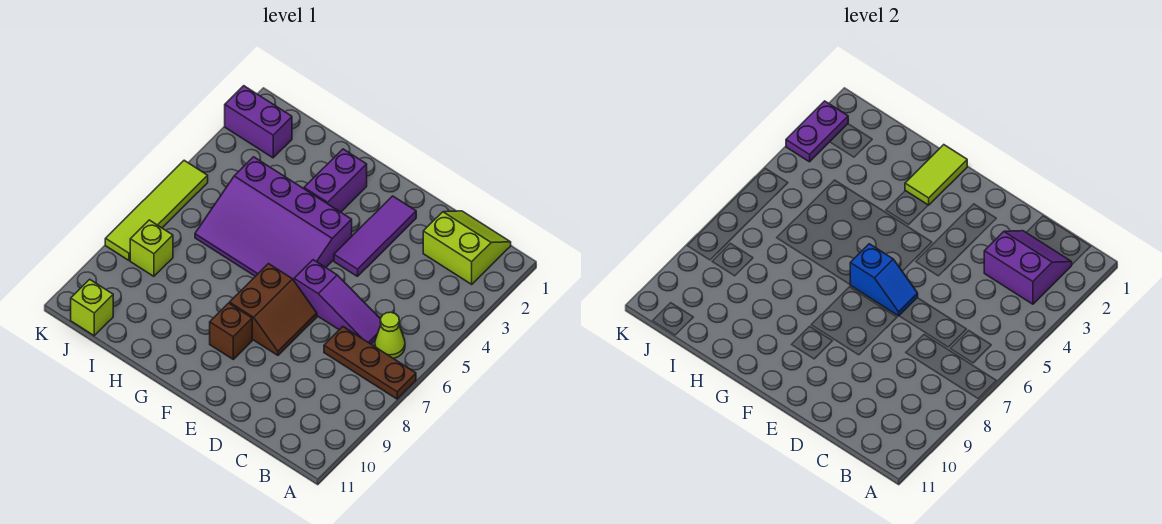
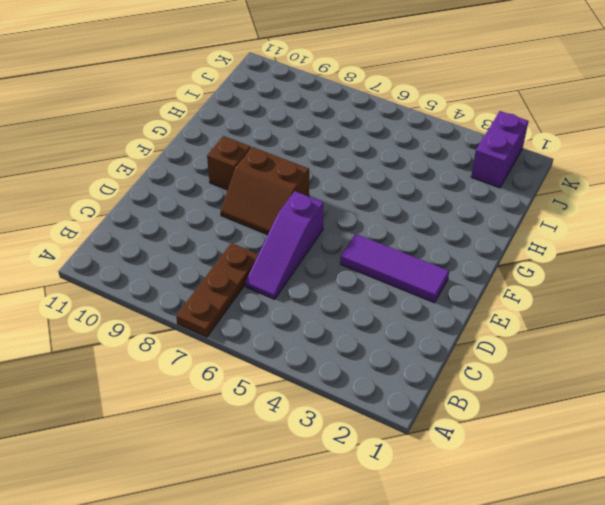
none -> lime 2x2 slope [423,211,511,284]
none -> lime 1x1 cone [375,312,405,358]
none -> purple 3x4 slope [195,157,352,280]

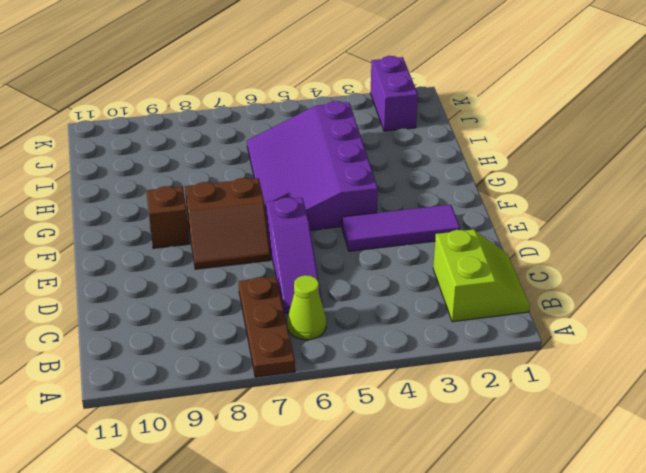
none -> purple 1x2 brick [304,149,367,212]
none -> lime 1x1 brick [130,220,173,276]
none -> lime 1x1 brick [71,279,113,336]

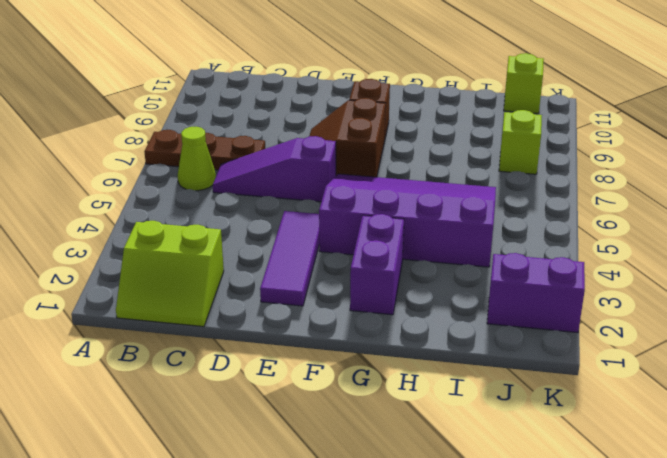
none -> lime 1x4 tile [105,160,208,260]
none -> purple 2x2 slope [984,231,1072,304]
none -> blue 1x2 slope [850,244,918,316]

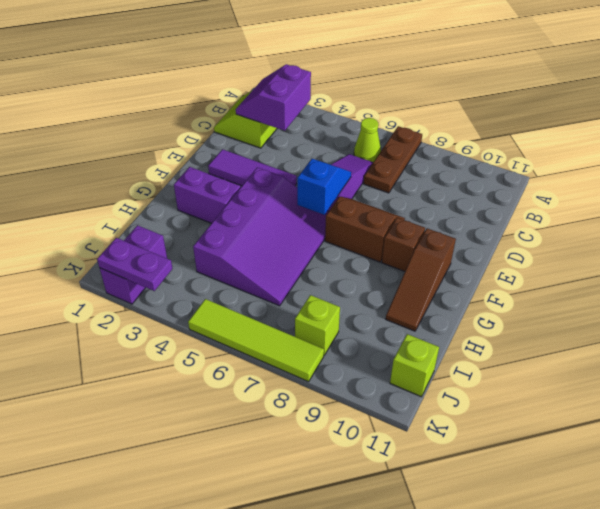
brown 1x3 slope [386,228,456,331] -> none
none -> lime 1x2 tile [905,145,967,205]

